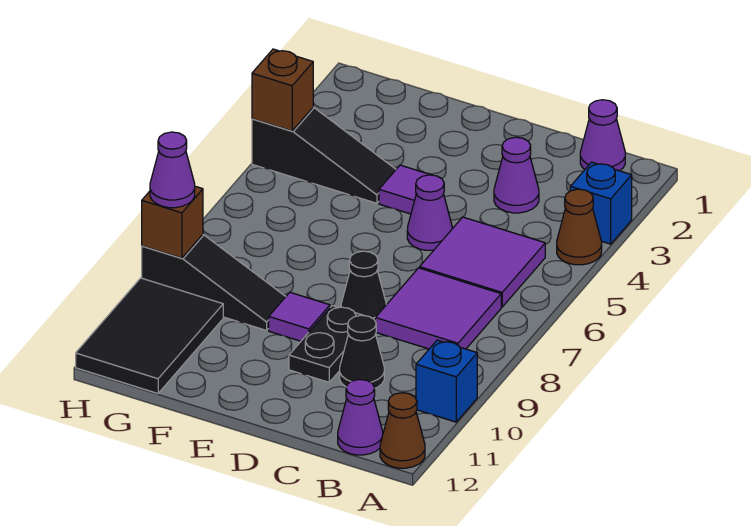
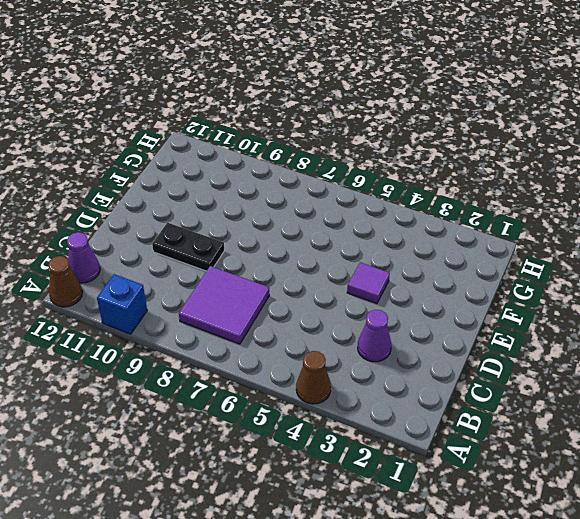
none -> blue 1x1 brick [570,162,632,244]
none -> purple 1x1 cone [580,100,625,171]
none -> purple 2x2 tile [420,217,545,307]

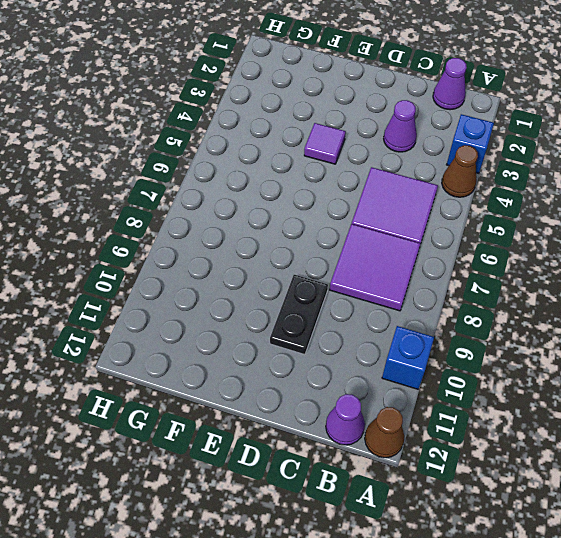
none -> black 1x1 cone [340,315,384,388]
none -> purple 1x1 cone [407,175,452,250]
none -> black 1x1 cone [341,251,386,320]

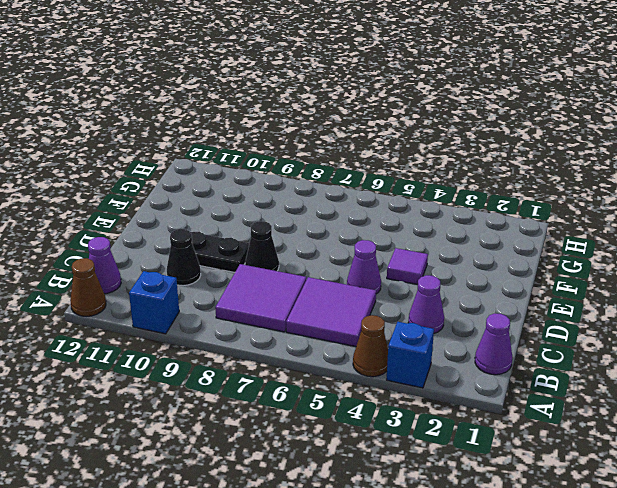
none -> purple 1x1 tile [269,292,330,341]
none -> black 1x3 slope [252,107,396,203]
none -> black 1x3 slope [142,235,286,330]

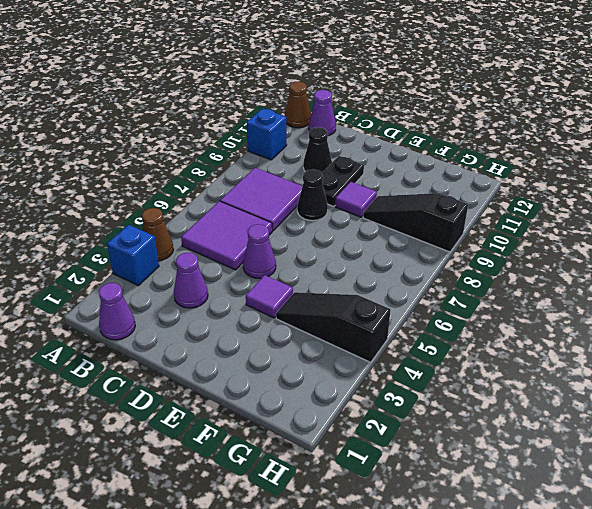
none -> black 2x3 tile [76,278,223,393]
none -> brown 1x1 brick [252,49,313,131]
none -> brown 1x1 brick [142,186,203,258]

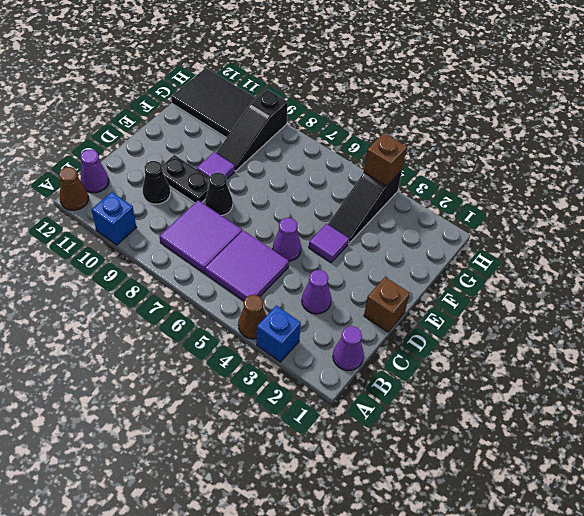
brown 1x1 brick [364,277,410,332] -> brown 1x1 brick moved to [142,186,203,258]
none -> purple 1x1 cone [150,132,195,208]

